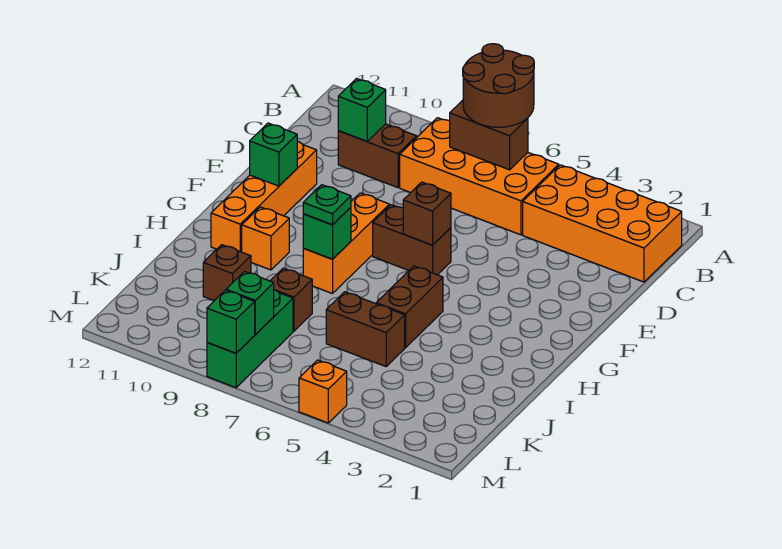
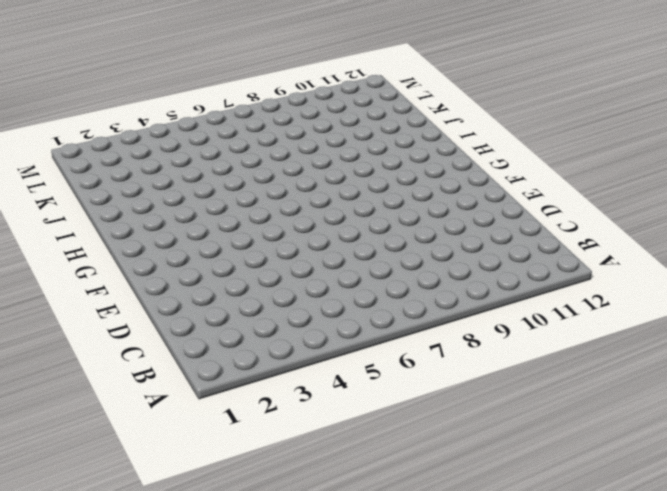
none -> orange 2x4 brick [523,165,682,282]
none -> orange 2x4 brick [400,118,559,235]
none -> brown 1x2 brick [338,124,417,188]

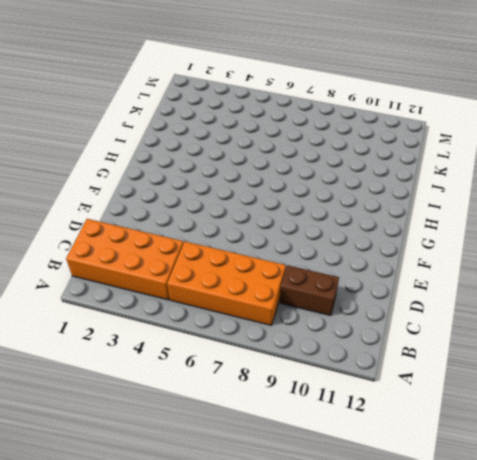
none -> orange 1x4 brick [211,141,317,252]
none -> brown 1x2 brick [373,205,451,275]
none -> orange 1x3 brick [303,193,389,294]

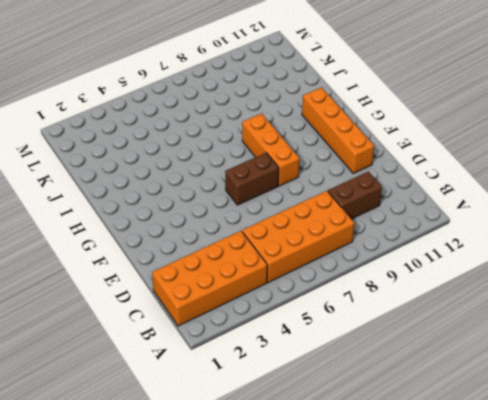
none -> brown 1x2 brick [376,266,443,348]
none -> orange 1x1 brick [242,207,289,270]
none -> brown 1x2 brick [326,292,405,366]

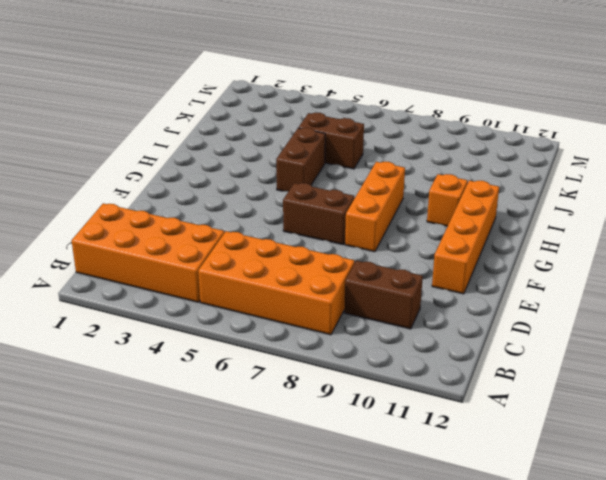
none -> brown 1x1 brick [270,268,312,331]
none -> brown 1x1 brick [203,245,251,301]
none -> green 1x3 brick [207,290,293,388]

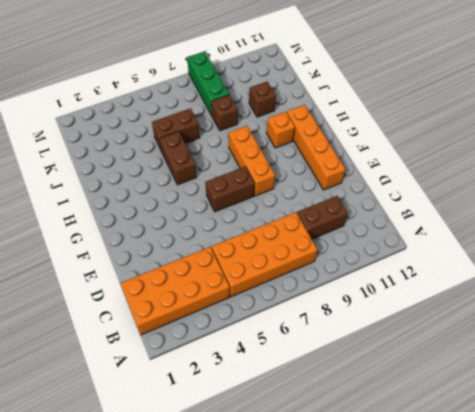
none -> orange 1x1 brick [299,360,347,423]
none -> brown 1x2 brick [450,100,528,170]
none -> green 1x1 brick [338,78,386,141]

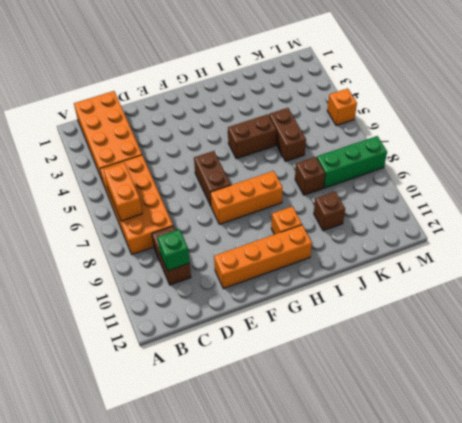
orange 1x2 brick [103,163,142,221] -> brown 1x2 brick [450,100,528,170]
none -> brown 1x1 brick [403,182,451,245]
none -> green 1x1 brick [250,123,297,186]
none -> green 1x1 brick [303,207,351,259]

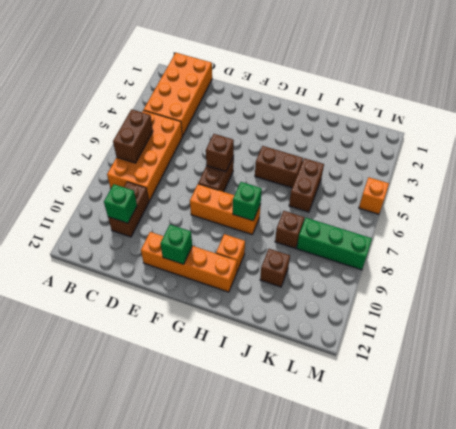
none -> green 1x1 brick [226,271,274,334]
none -> green 1x1 brick [207,290,255,353]
none -> brown 2x2 round brick [463,44,534,127]

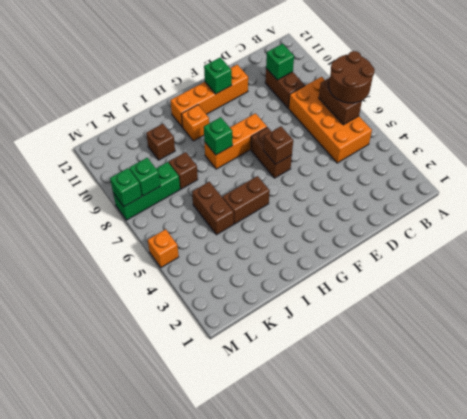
none -> orange 2x4 brick [523,165,682,282]
none -> green 1x1 plate [303,185,351,225]

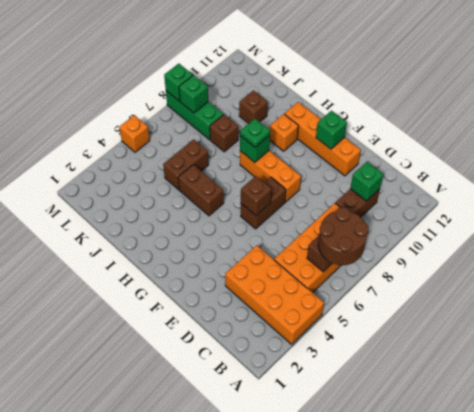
orange 2x4 brick [225,245,324,344] -> orange 2x4 brick turned to [523,165,682,282]

